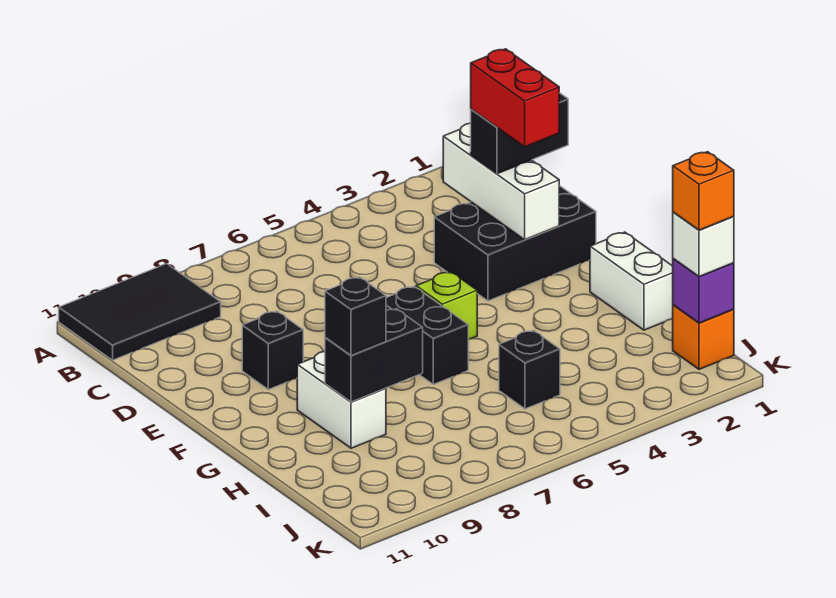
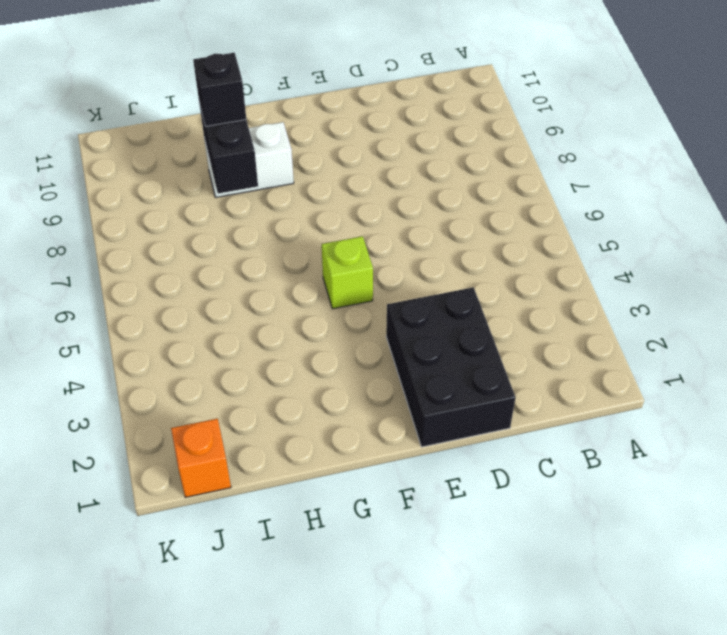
none -> black 2x3 tile [59,264,221,360]
none -> black 1x1 brick [242,311,303,390]
none -> black 1x2 brick [386,286,468,384]

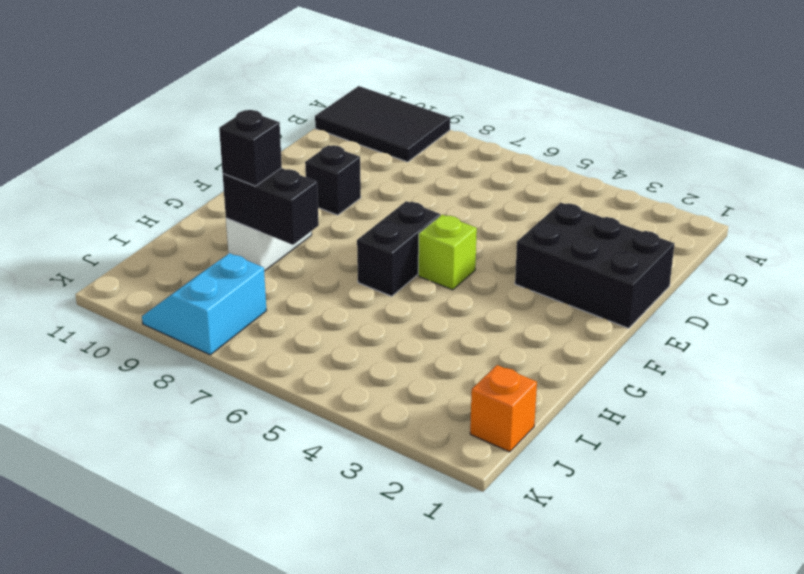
cyan 2x2 slope [142,253,266,355] -> none
none -> white 1x2 brick [590,232,673,330]
none -> black 1x1 brick [499,330,560,409]
none -> white 1x3 brick [443,123,559,240]

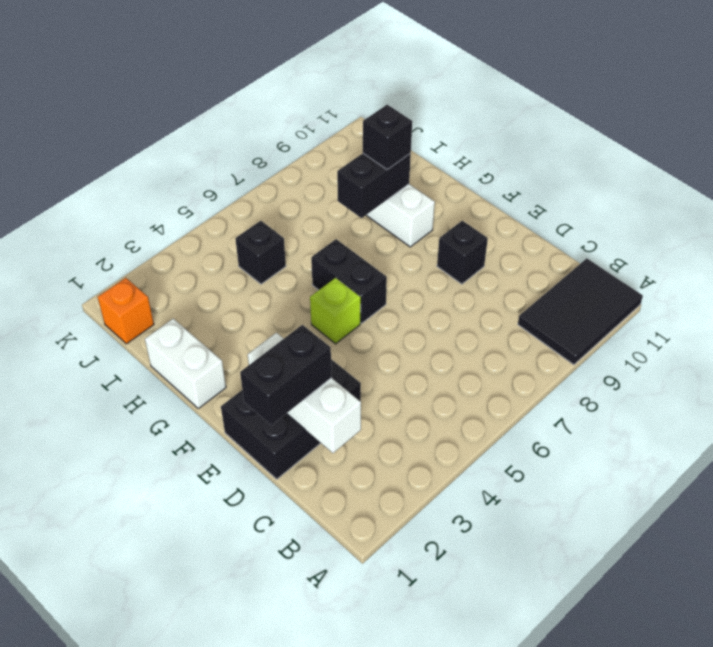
none -> purple 1x1 brick [673,259,734,323]
none -> white 1x1 brick [673,212,734,277]
none -> red 1x2 brick [471,49,559,147]

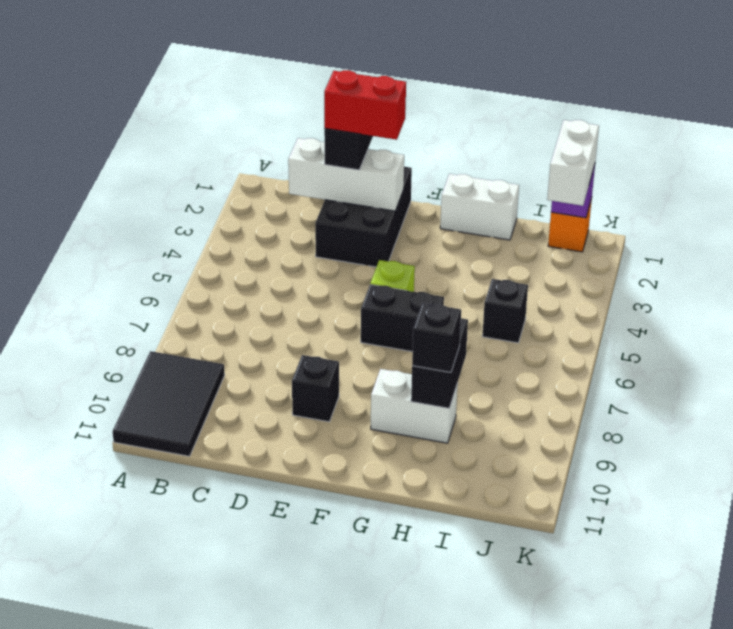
white 1x2 brick [547,120,599,206] -> white 1x1 brick [673,212,734,277]
none -> orange 1x1 brick [673,152,734,230]

